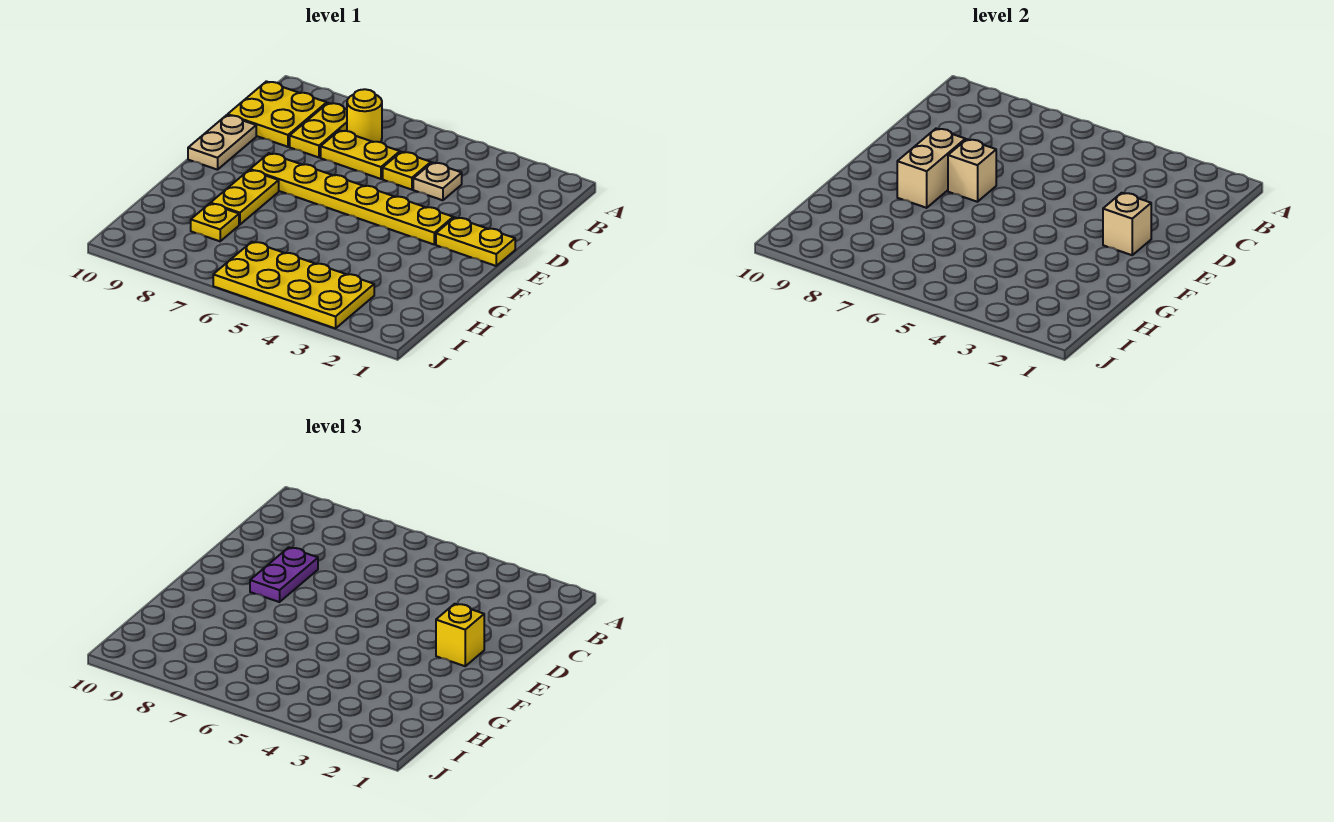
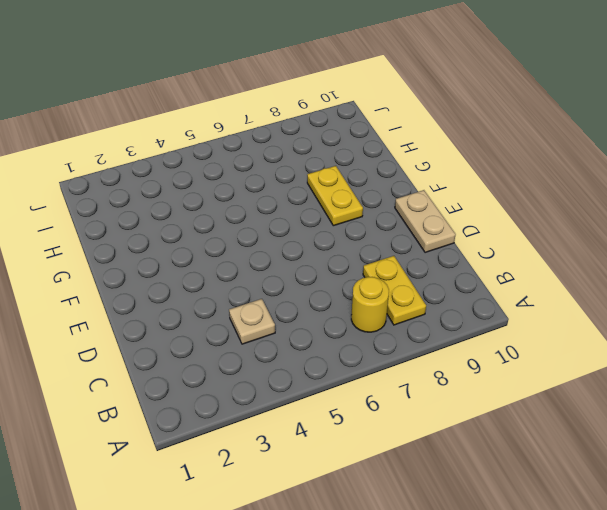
none -> yellow 2x2 plate [228,81,327,147]
none -> yellow 1x1 plate [383,152,431,190]
none -> yellow 1x2 plate [321,130,400,179]

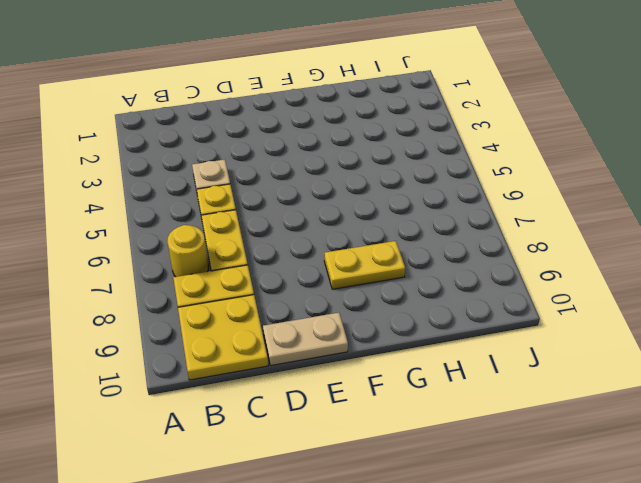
none -> yellow 1x2 plate [436,218,515,266]
none -> yellow 1x6 plate [250,153,453,244]
none -> yellow 1x1 plate [191,204,239,241]

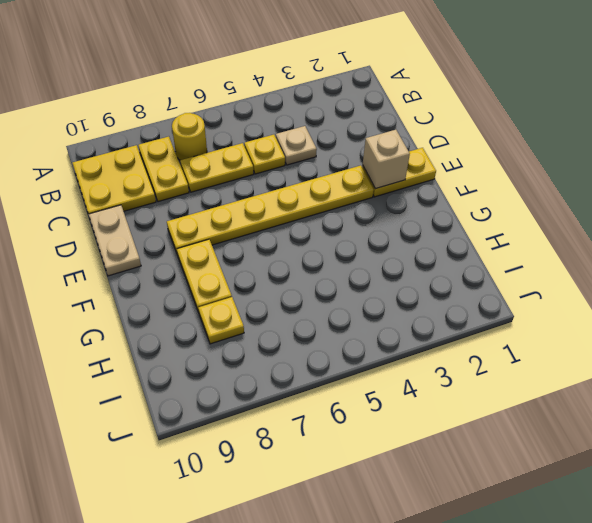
none -> yellow 2x4 plate [213,242,374,328]
none -> tan 1x1 brick [948,139,996,202]
none -> tan 1x2 brick [897,129,965,208]

